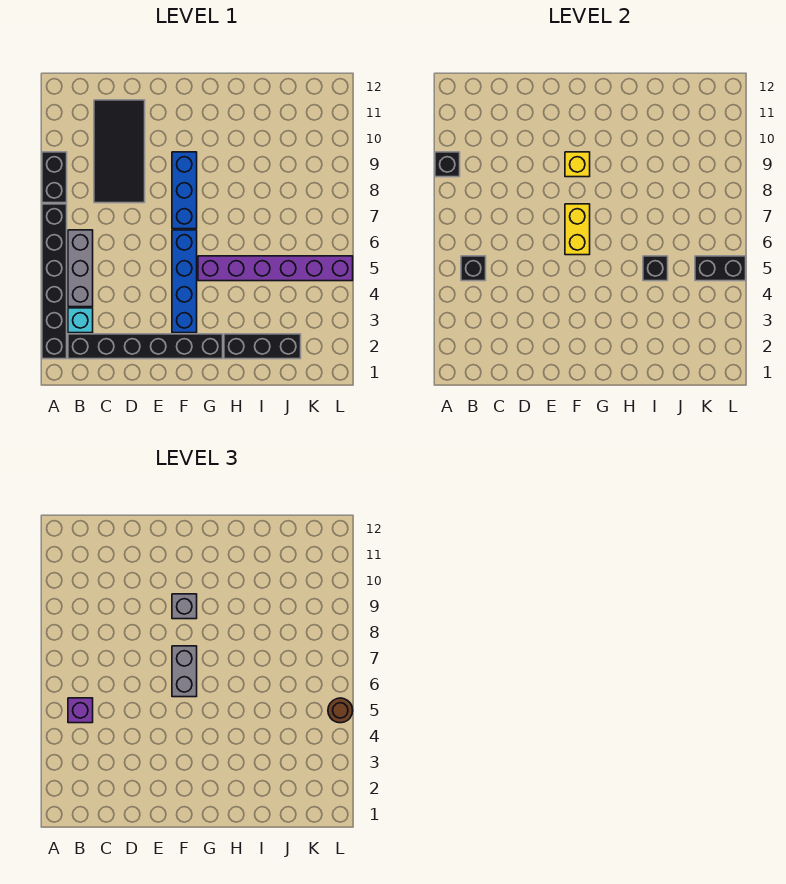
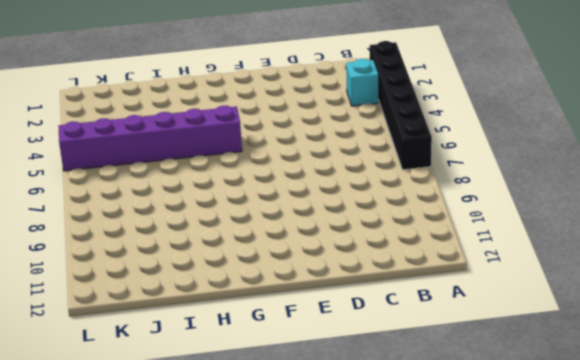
none -> black 1x2 brick [42,152,67,203]
none -> black 1x6 brick [68,334,223,359]
none -> grey 1x3 brick [68,230,93,307]

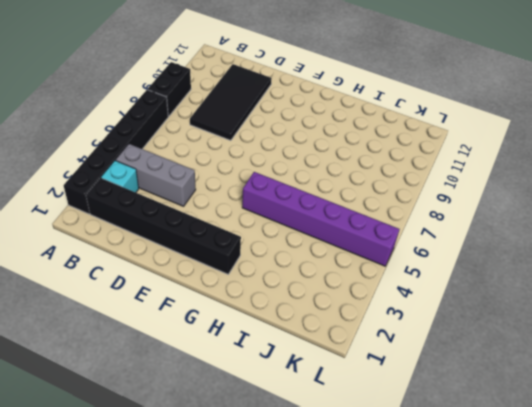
grey 1x3 brick [116,144,196,206] -> grey 1x3 brick turned to [68,230,93,307]
none -> blue 1x4 brick [172,230,197,333]
none -> blue 1x3 brick [172,152,197,229]
none -> black 1x3 brick [224,334,301,359]

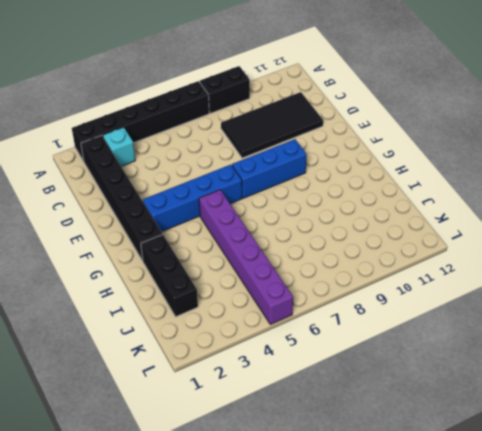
none -> grey 1x3 brick [68,230,93,307]
none -> black 1x1 brick [435,152,460,177]
none -> black 1x1 brick [461,256,486,281]

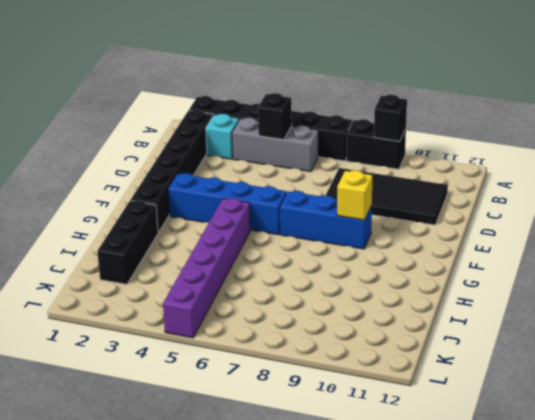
none -> yellow 1x2 brick [565,204,590,255]
none -> black 1x1 brick [643,256,668,281]
none -> black 1x2 brick [695,256,746,281]

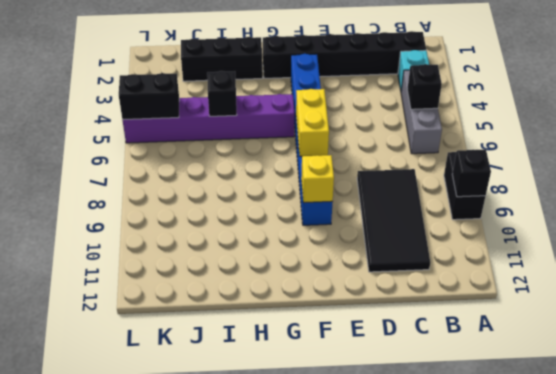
none -> black 1x6 brick [42,204,67,359]
none -> purple 1x1 brick [68,698,93,723]
none -> grey 1x2 brick [172,646,197,697]

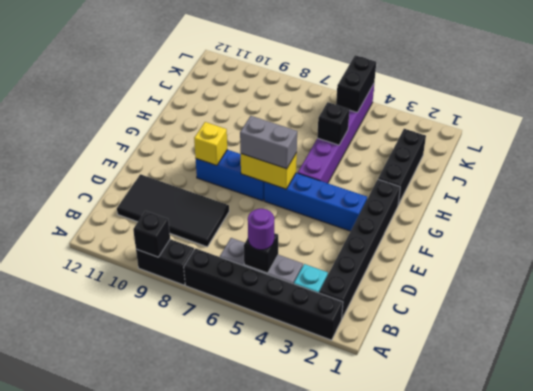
purple 1x1 round brick [248,209,274,250] -> purple 1x1 brick [68,698,93,723]
none -> grey 1x1 brick [172,594,197,619]
none -> brown 1x1 round brick [328,698,353,723]

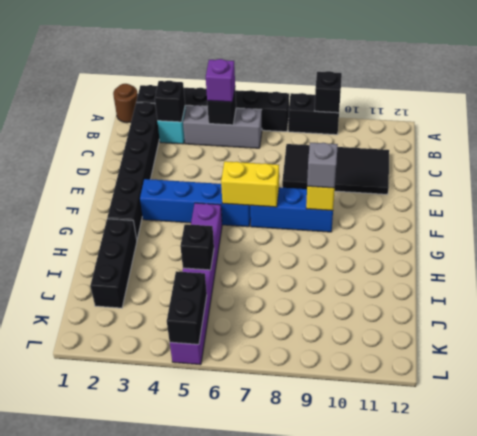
brown 1x1 round brick [113,84,138,123] -> brown 1x1 round brick moved to [328,698,353,723]
black 1x1 brick [155,81,185,122] -> none
none -> grey 1x2 brick [172,646,197,697]

